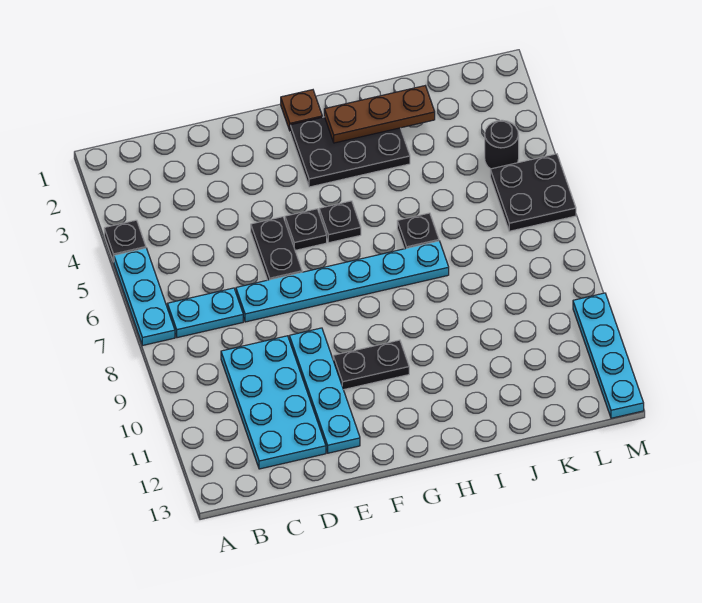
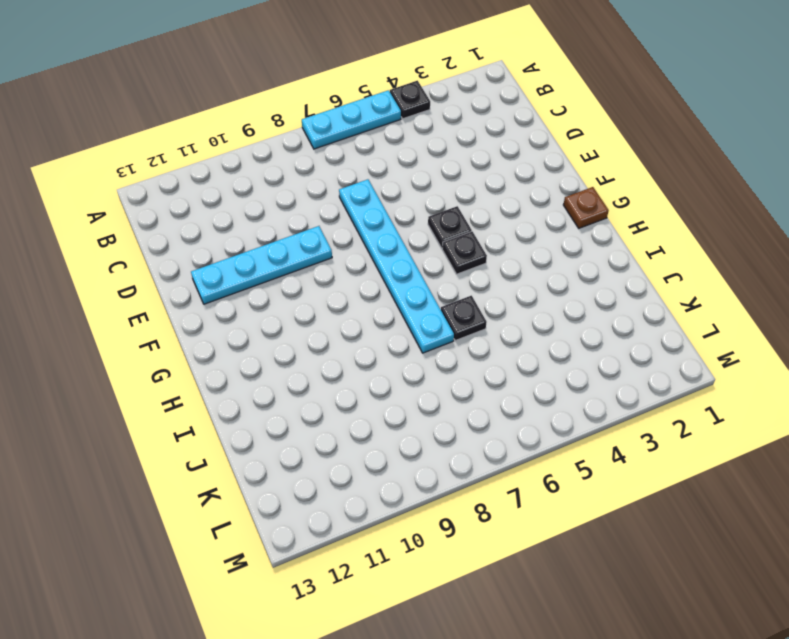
none -> cyan 1x2 plate [167,288,243,338]
none -> cyan 2x4 plate [221,336,326,469]
none -> black 1x2 plate [251,217,302,280]

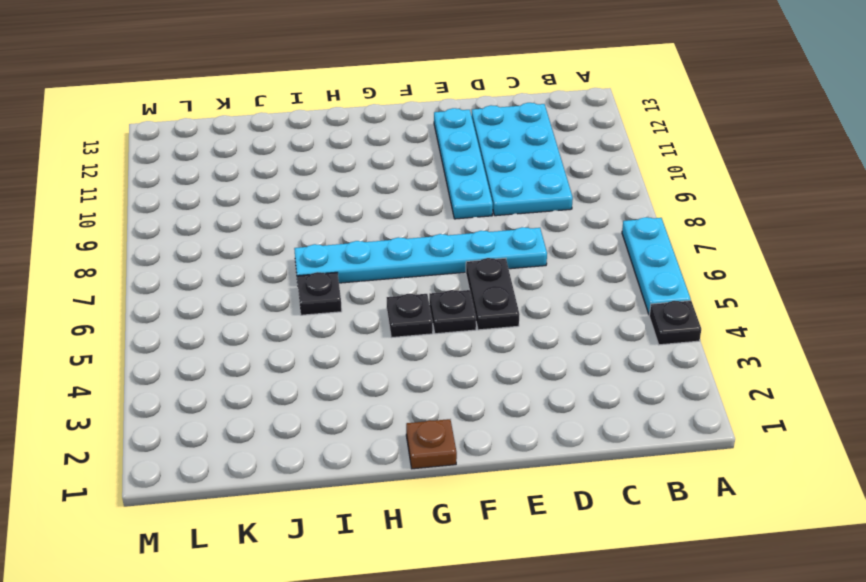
none -> cyan 1x2 plate [167,288,243,338]
none -> black 1x2 plate [333,340,409,390]
none -> black 2x3 plate [290,117,410,187]

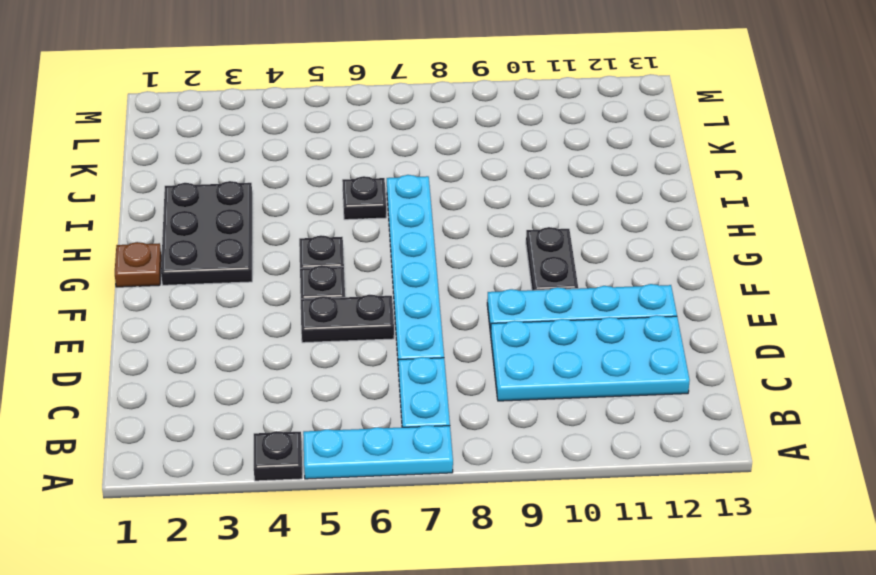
none -> black 1x1 round brick [485,120,519,169]
none -> black 2x2 plate [490,154,576,231]
none -> cyan 1x4 plate [573,293,644,418]

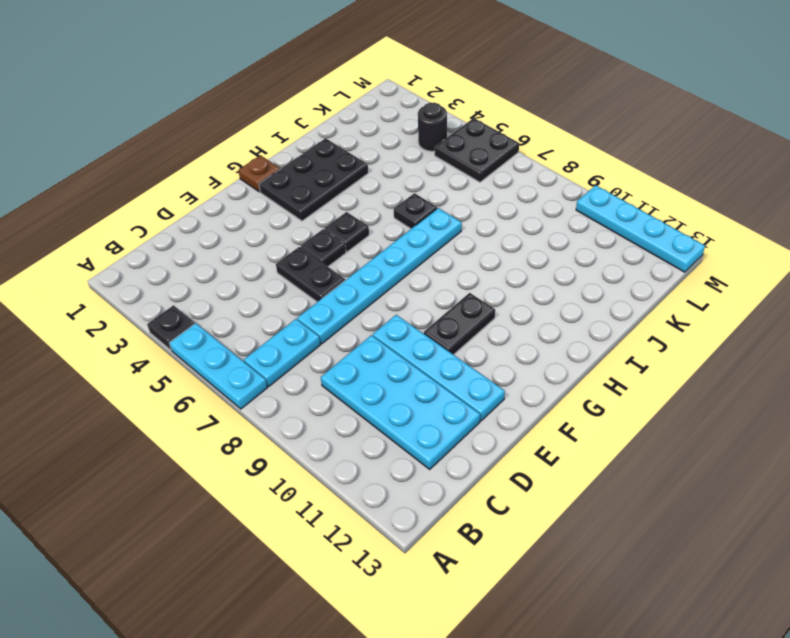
none -> brown 1x3 plate [324,86,435,143]

